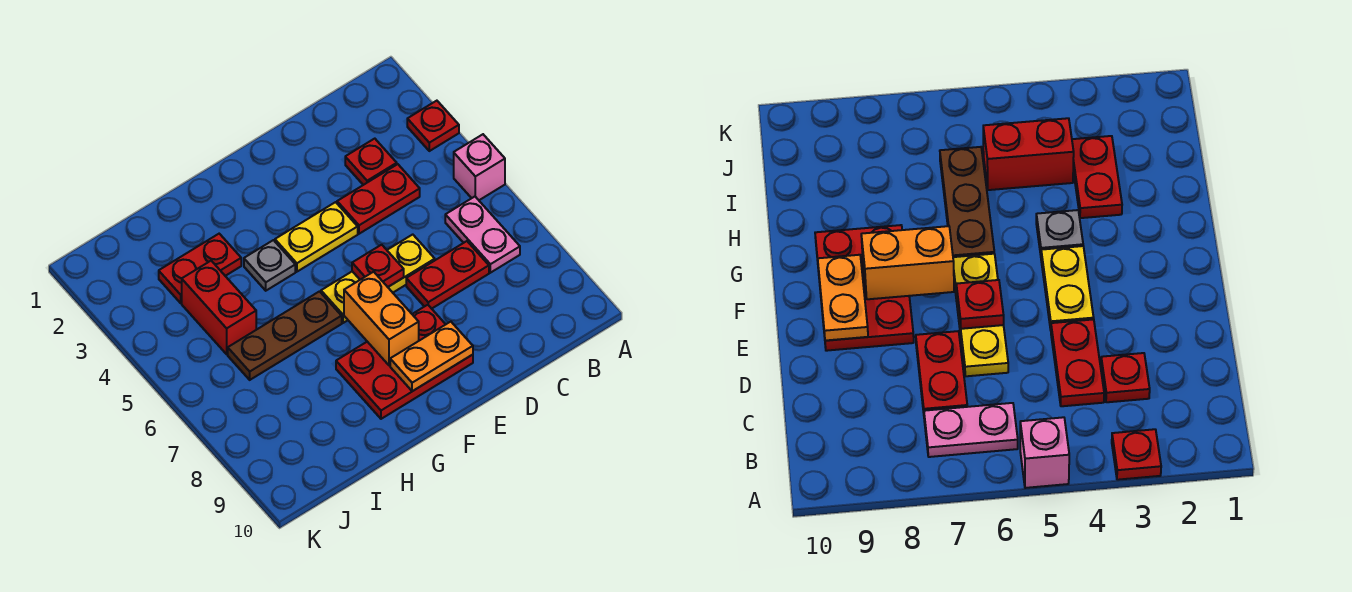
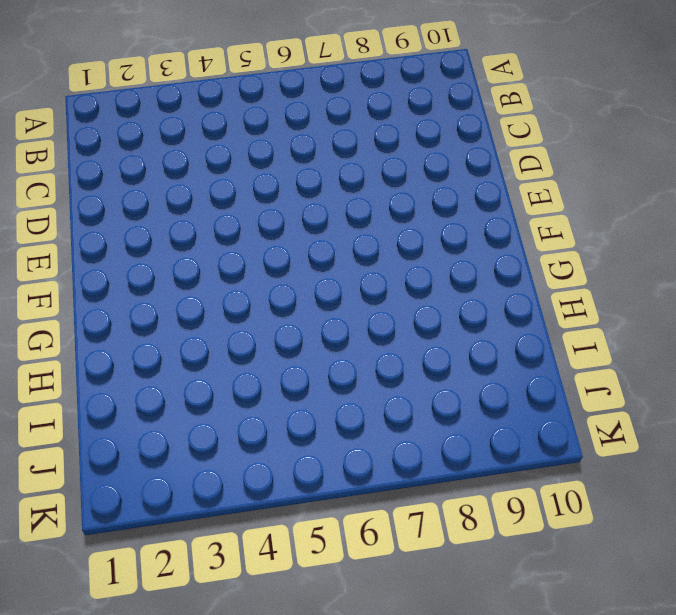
none -> red 1x1 plate [407,101,459,151]
none -> pink 1x1 brick [454,134,505,200]
none -> pink 1x2 plate [445,197,520,273]

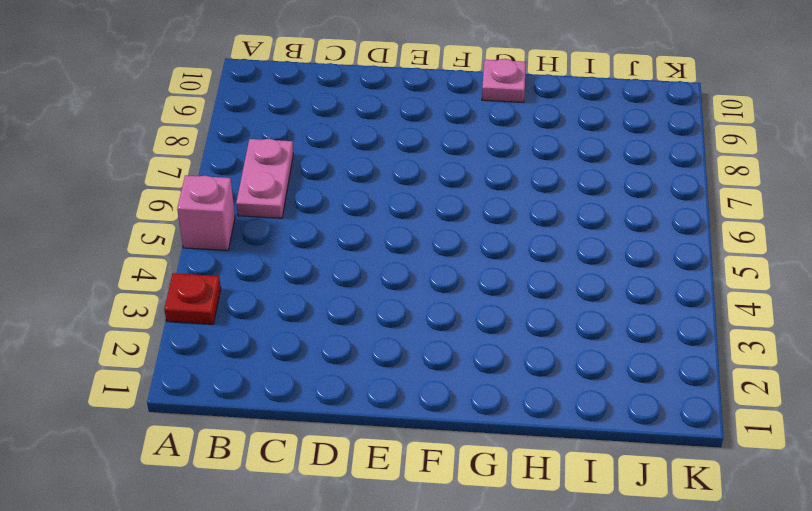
pink 1x1 plate [482,59,526,102] -> none
none -> red 1x1 plate [345,139,397,185]
none -> red 1x2 plate [337,164,420,234]
none -> red 1x2 plate [406,241,489,309]

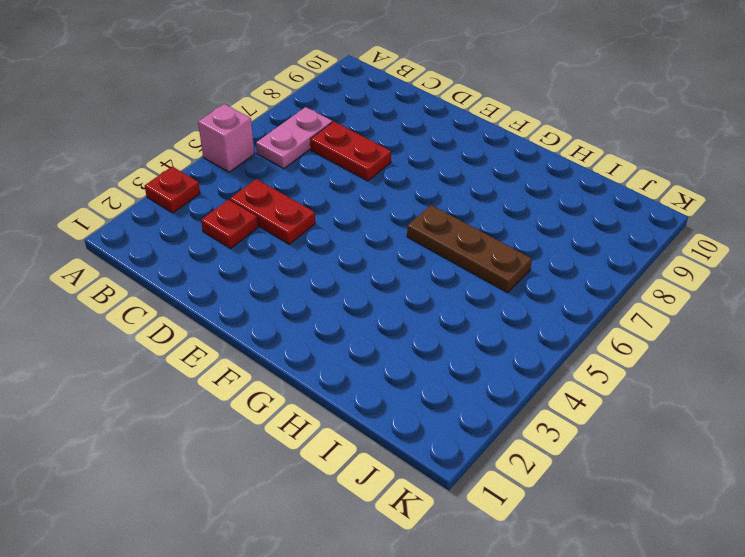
none -> yellow 1x3 plate [321,234,435,323]
none -> yellow 1x2 plate [275,202,358,272]
none -> red 2x3 plate [336,305,473,419]

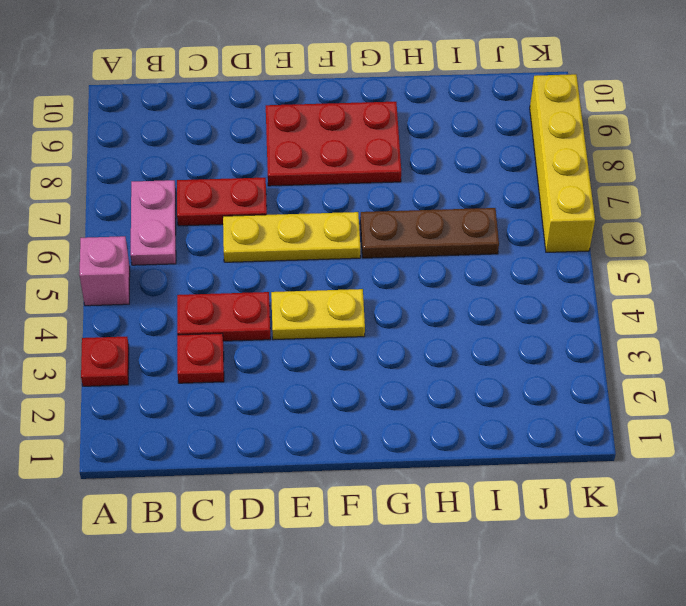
yellow 1x4 brick [530,74,595,252] -> none
none -> grey 1x1 plate [244,240,295,291]
none -> red 1x2 plate [159,234,241,303]
none -> red 1x2 brick [182,261,256,354]

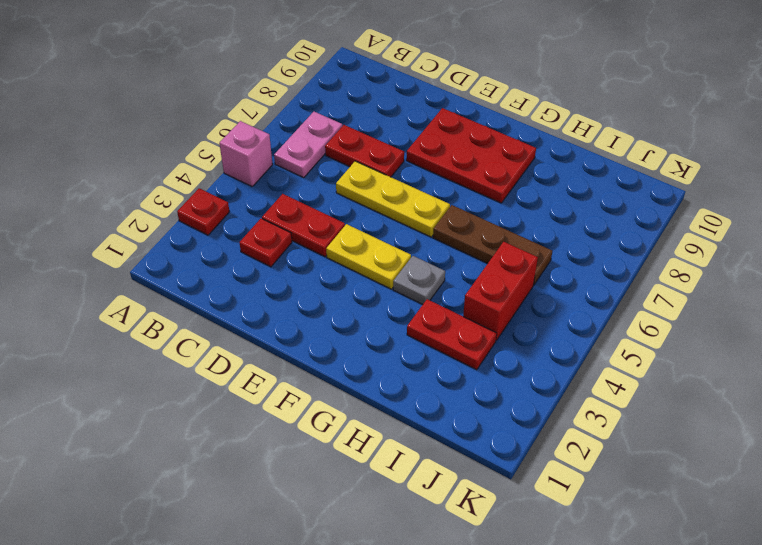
none -> red 1x1 plate [352,245,404,287]
none -> orange 1x2 plate [390,322,473,391]
none -> orange 1x2 brick [344,272,419,366]

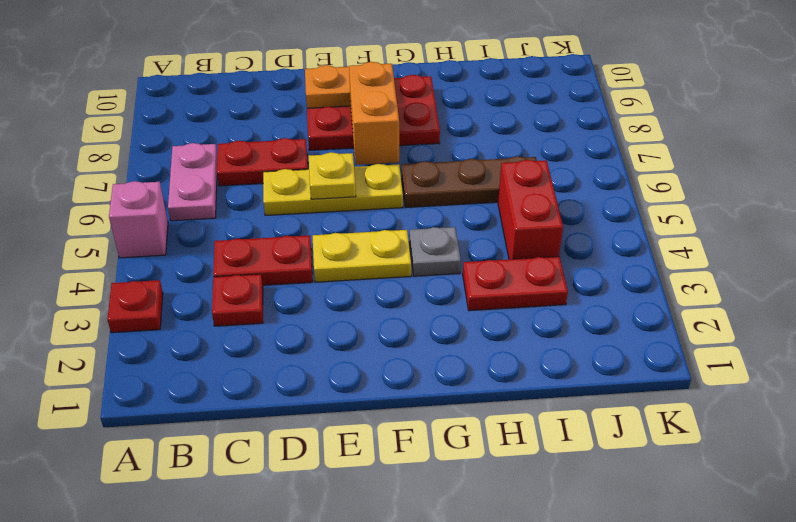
yellow 1x1 plate [309,152,356,199] -> red 1x1 plate [352,245,404,287]

